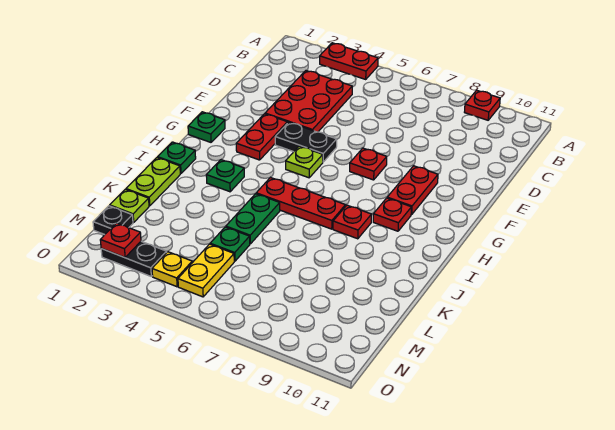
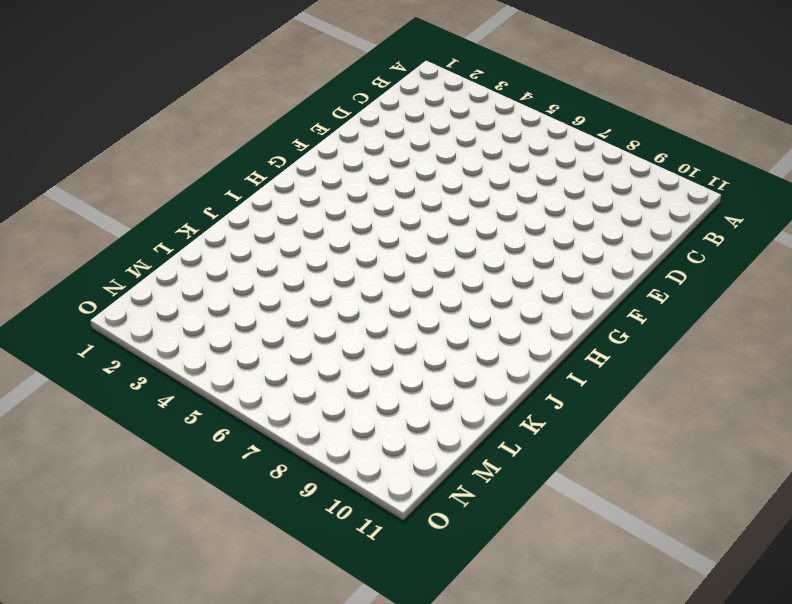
none -> red 1x2 plate [320,43,378,79]
none -> red 1x1 plate [465,90,500,120]
none -> red 2x3 plate [265,71,352,132]

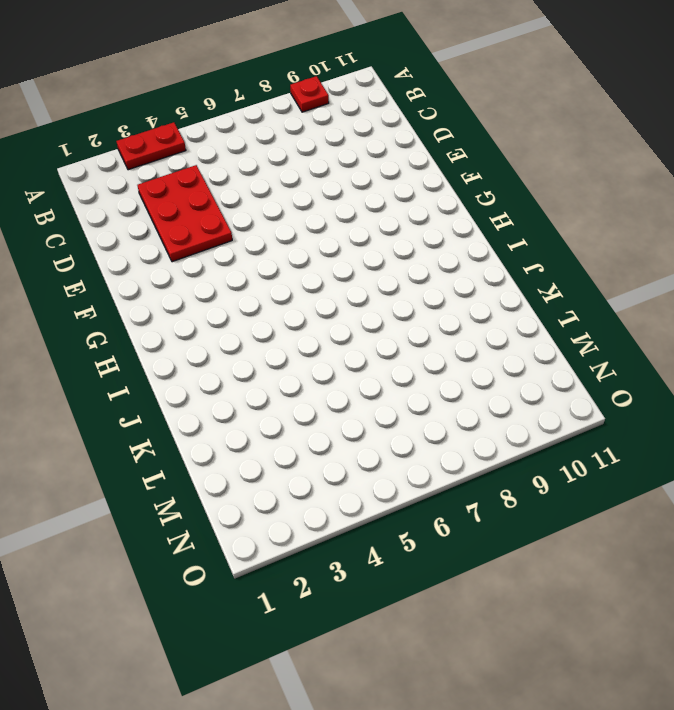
none -> red 1x2 plate [236,114,287,160]
none -> black 1x2 plate [275,122,337,162]
none -> red 1x1 plate [350,148,387,180]

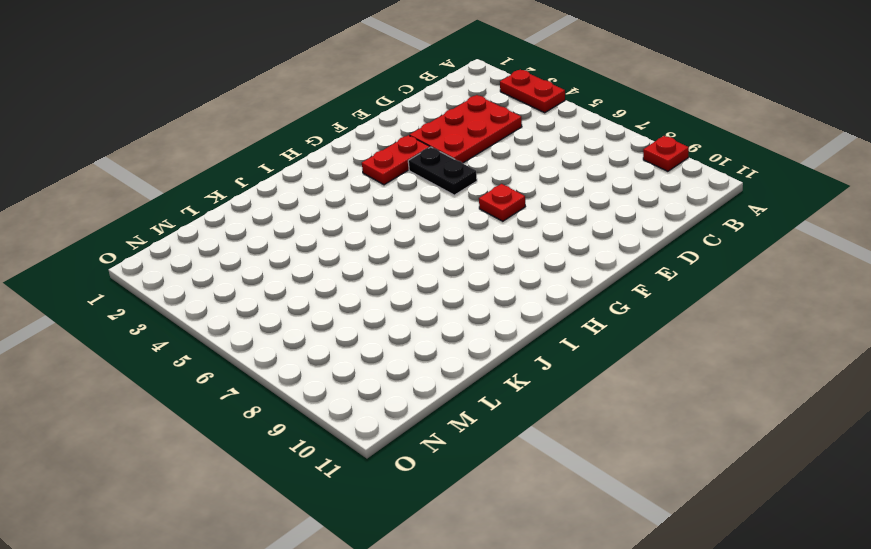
none -> red 1x2 plate [387,166,438,215]
none -> green 1x1 plate [188,112,225,142]
none -> lime 1x1 plate [286,146,323,178]

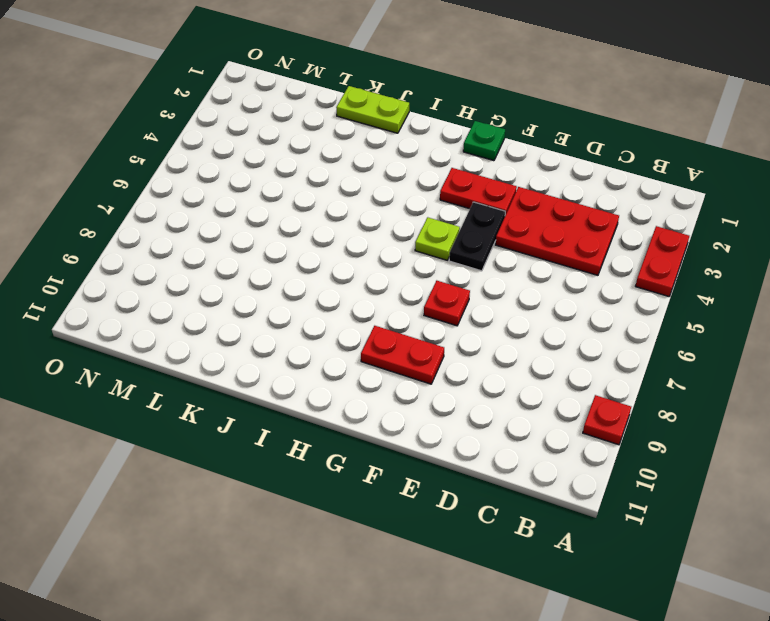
none -> red 1x1 plate [373,198,411,231]
none -> green 1x1 plate [158,142,196,174]
none -> green 1x1 plate [206,160,244,192]

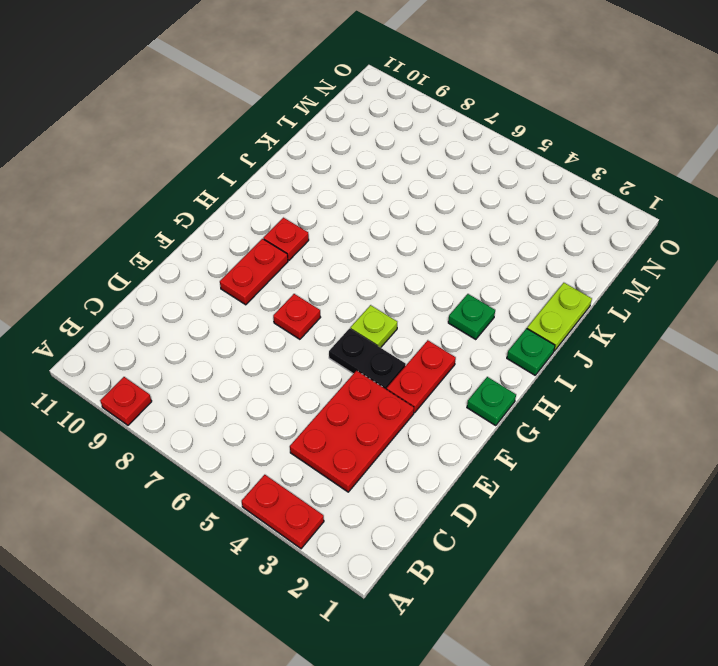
none -> red 1x3 plate [256,177,345,229]
none -> red 1x1 plate [333,205,372,239]
none -> green 1x2 plate [226,194,280,244]

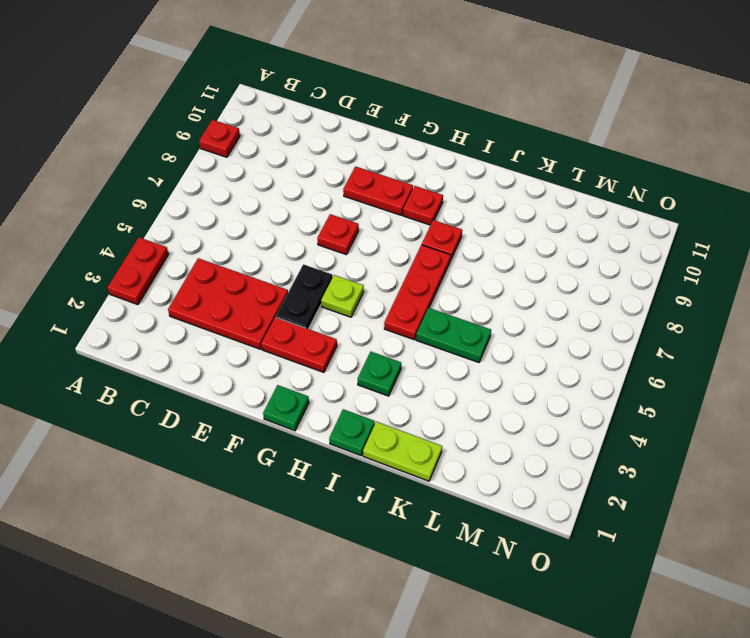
none -> lime 1x1 plate [110,189,149,222]
none -> green 1x1 plate [210,227,250,261]
none -> black 1x1 plate [93,206,133,235]

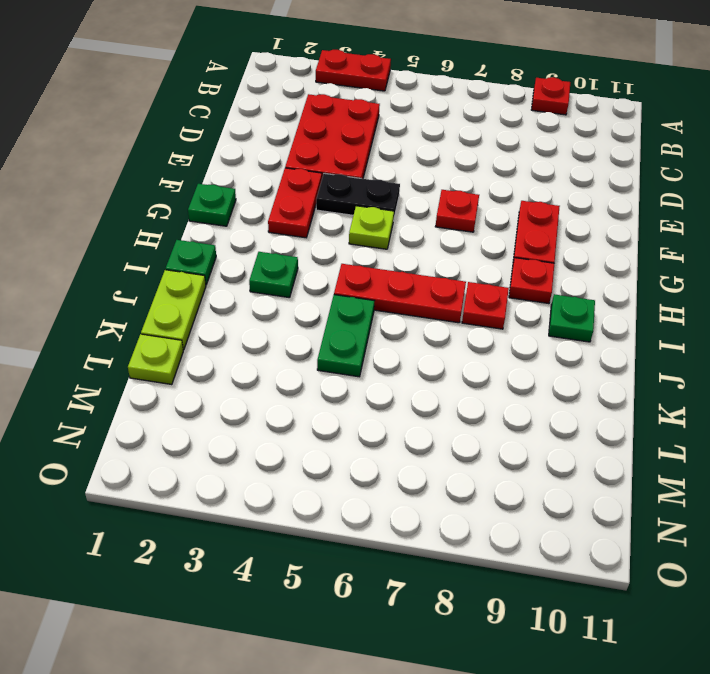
green 1x1 plate [549,294,595,342] -> green 1x1 plate moved to [210,227,250,261]
none -> black 1x1 plate [93,206,133,235]
none -> yellow 1x2 plate [178,244,234,297]
none -> black 1x2 plate [101,241,167,276]

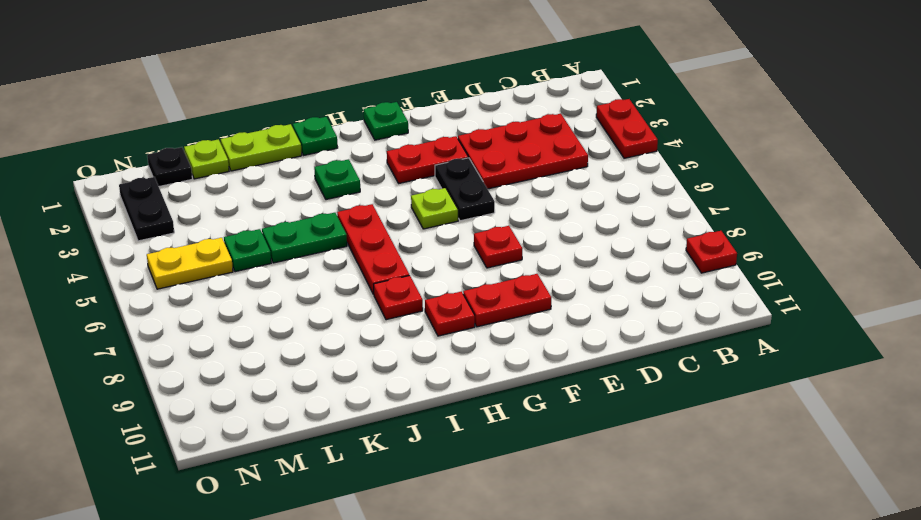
none -> yellow 1x1 plate [152,252,192,287]
none -> red 1x1 plate [100,223,141,257]

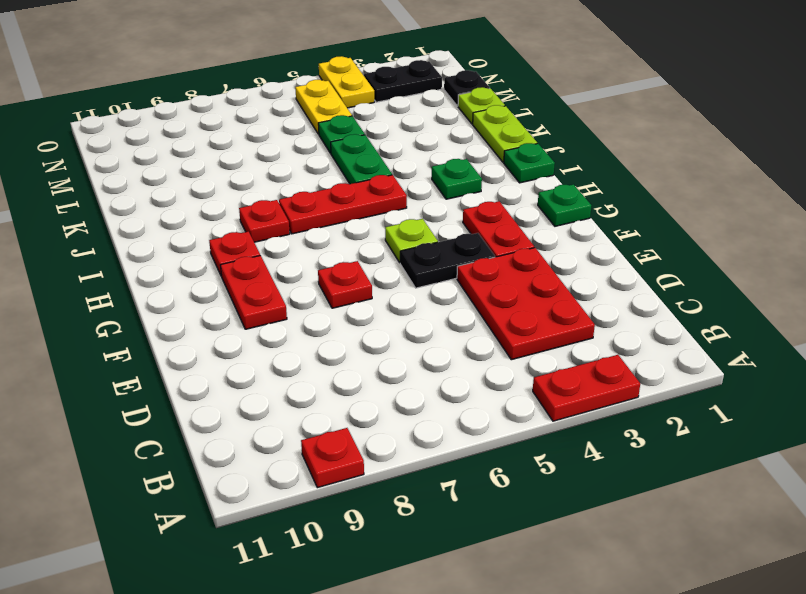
yellow 1x2 plate [319,56,374,108] -> yellow 1x1 plate [152,252,192,287]
none -> red 1x1 plate [100,223,141,257]

